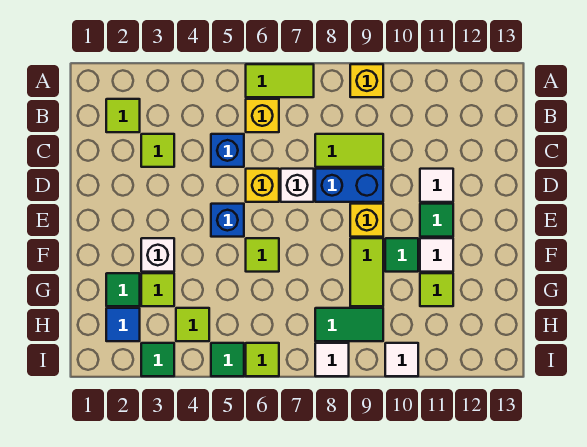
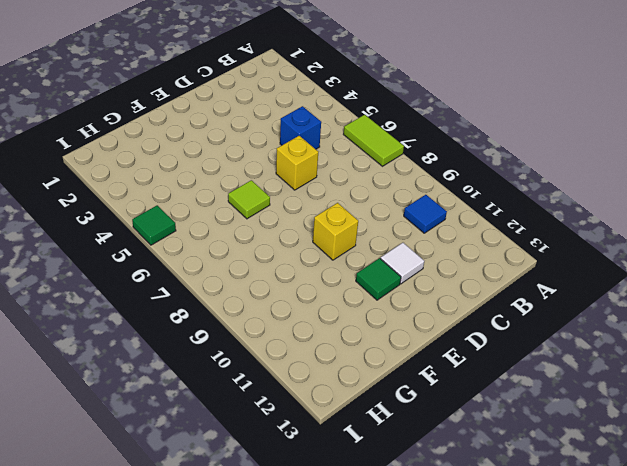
blue 1x1 tile [404,195,447,233] -> blue 1x1 tile moved to [106,308,140,341]
none -> yellow 1x1 brick [350,64,383,97]
none -> lime 1x1 tile [106,99,140,132]
none -> yellow 1x1 brick [246,99,279,132]
none -> lime 1x1 tile [141,134,174,167]

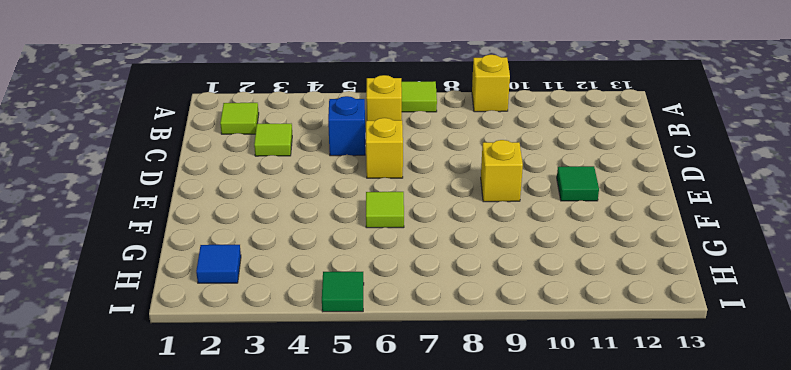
none -> lime 1x2 tile [315,134,383,167]
none -> white 1x1 brick [281,169,314,202]
none -> blue 1x2 brick [315,169,383,202]
none -> white 1x1 tile [420,169,453,202]

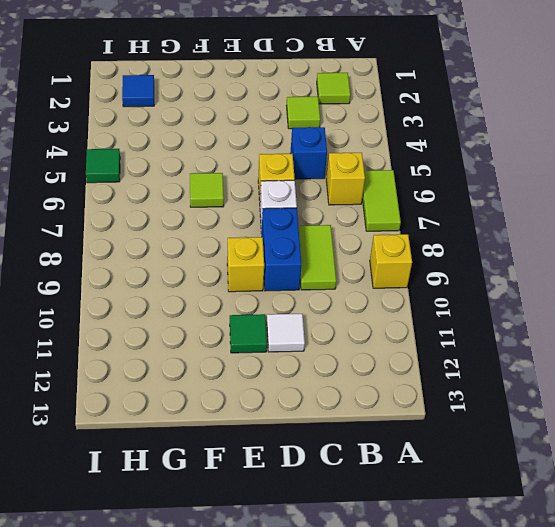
none -> blue 1x1 brick [211,204,244,237]
none -> white 1x1 brick [141,238,174,272]
none -> lime 1x2 tile [350,238,383,306]
none -> green 1x1 tile [385,238,418,272]

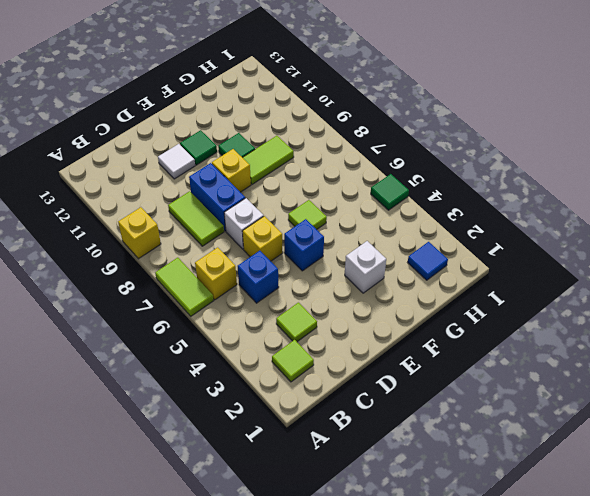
none -> white 1x1 tile [420,238,453,272]
none -> green 1x1 tile [106,273,140,306]
none -> lime 1x1 tile [141,273,174,306]
none -> lime 1x1 tile [420,273,453,306]

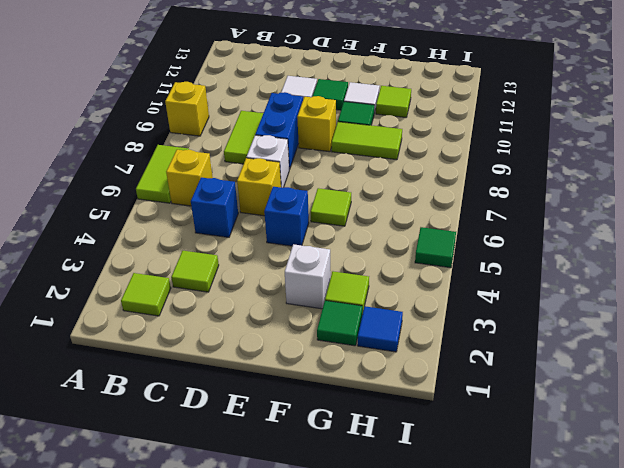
none -> lime 1x1 tile [176,308,209,341]
none -> green 1x2 tile [315,308,383,341]
none -> green 1x1 tile [141,343,174,376]
none -> lime 1x1 tile [246,343,279,376]

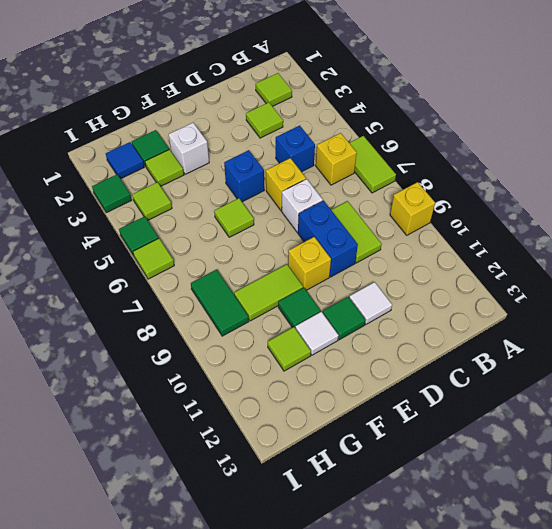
none -> white 1x1 tile [315,343,349,376]
none -> white 1x1 tile [385,343,418,376]

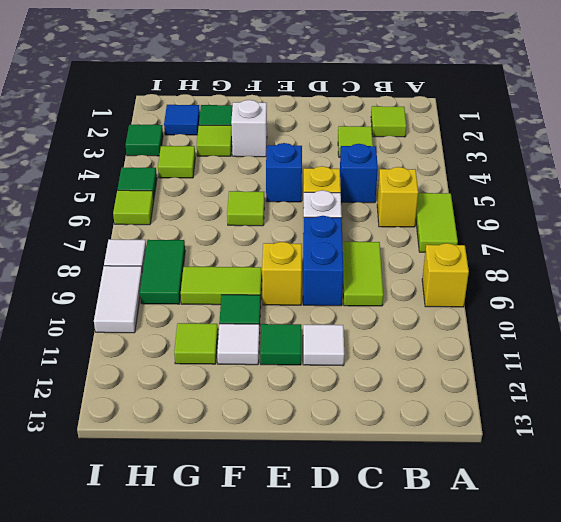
white 1x2 tile [94,266,142,333] -> white 1x1 tile [385,343,418,376]

